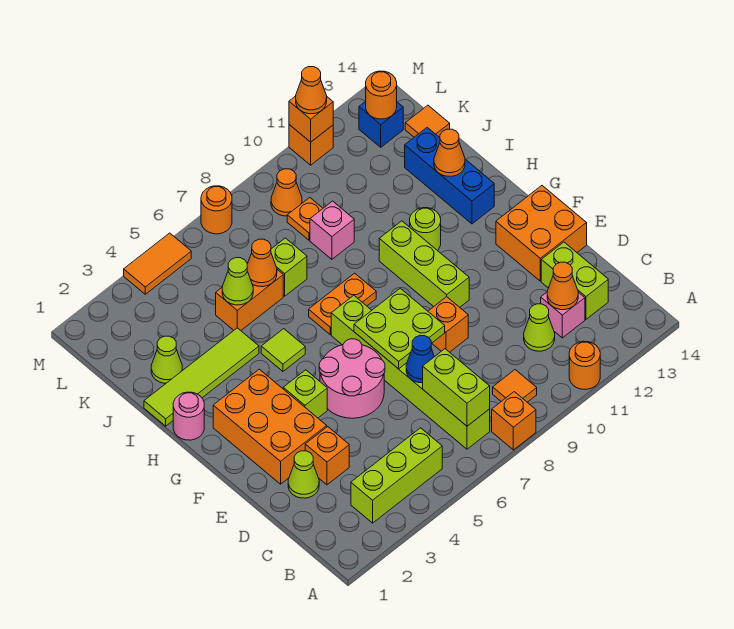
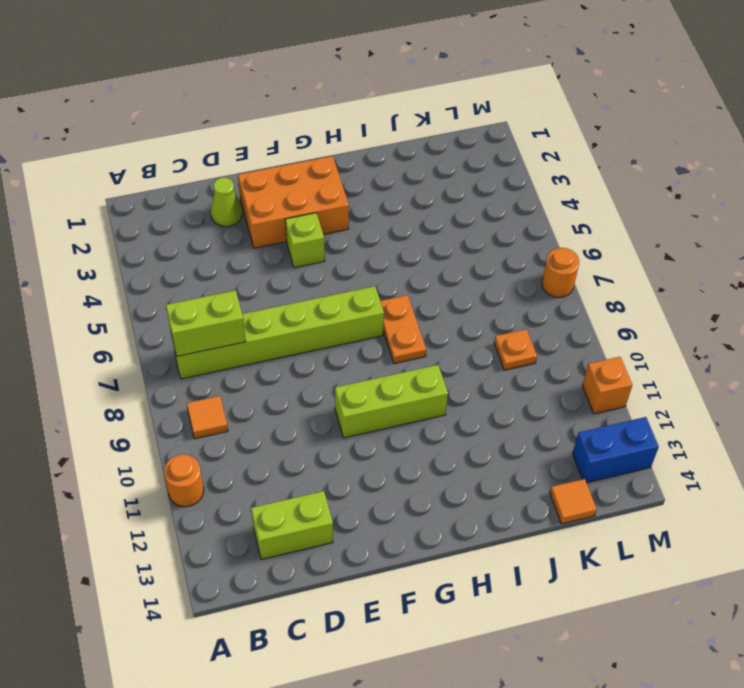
blue 1x2 brick [572,417,659,483] -> blue 1x1 brick [359,101,403,147]
none -> orange 1x1 brick [492,392,536,450]
none -> lime 1x3 brick [351,428,442,523]
none -> lime 1x1 cone [524,304,555,351]
none -> pink 1x1 brick [541,292,585,338]

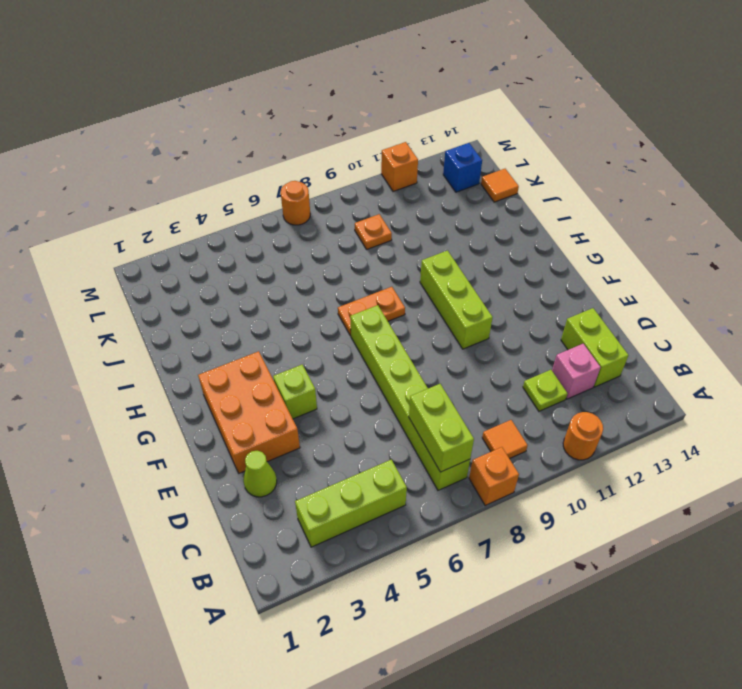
lime 1x1 plate [523,370,567,411] -> lime 1x1 cone [524,304,555,351]
none -> orange 1x1 brick [305,427,349,485]
none -> pink 2x2 round brick [319,339,385,418]
none -> orange 1x1 brick [428,297,468,352]
none -> orange 2x2 brick [496,186,587,281]

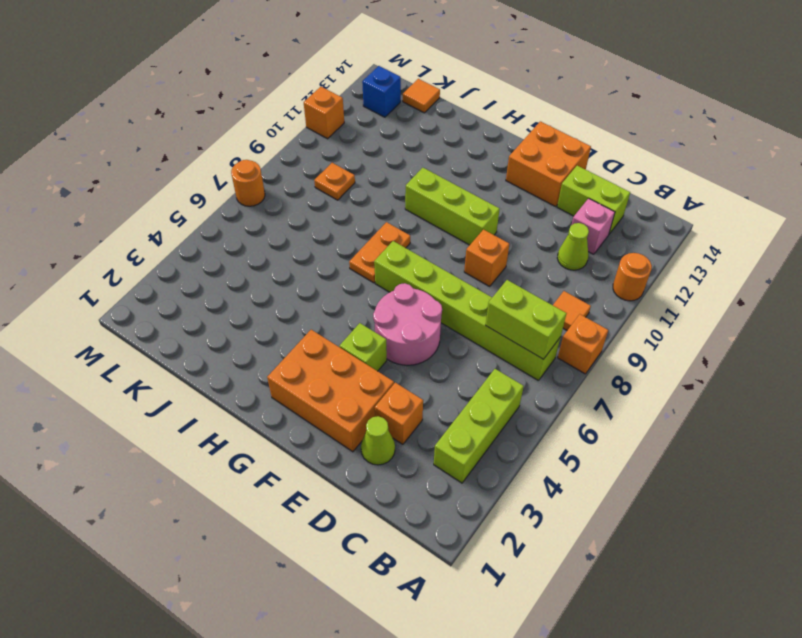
none -> pink 1x1 round brick [173,392,204,440]
none -> lime 1x1 tile [261,329,305,371]
none -> lime 1x1 round brick [410,208,441,251]
none -> blue 1x3 brick [405,127,494,224]

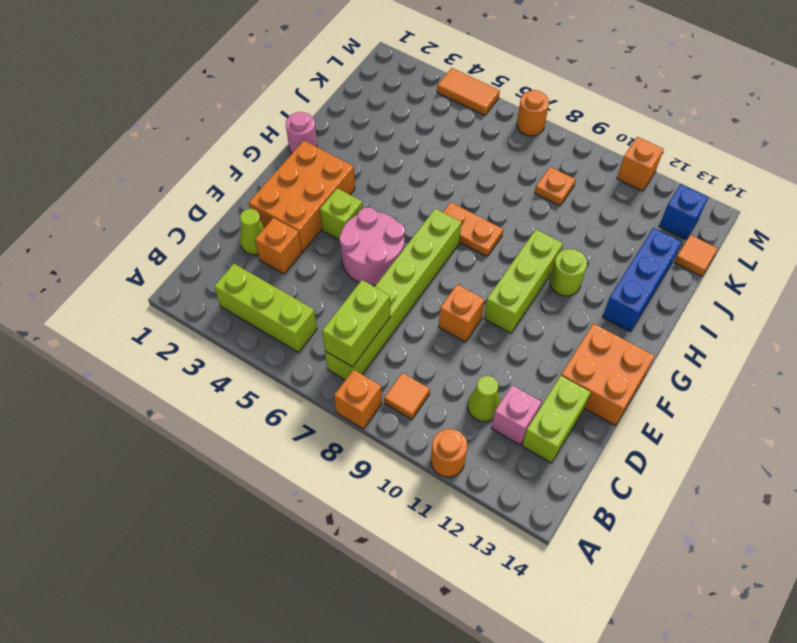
none -> lime 1x1 tile [261,329,305,371]
none -> lime 1x4 tile [144,328,259,426]
none -> lime 1x1 cone [151,336,182,383]
none -> orange 1x2 brick [216,270,283,330]

